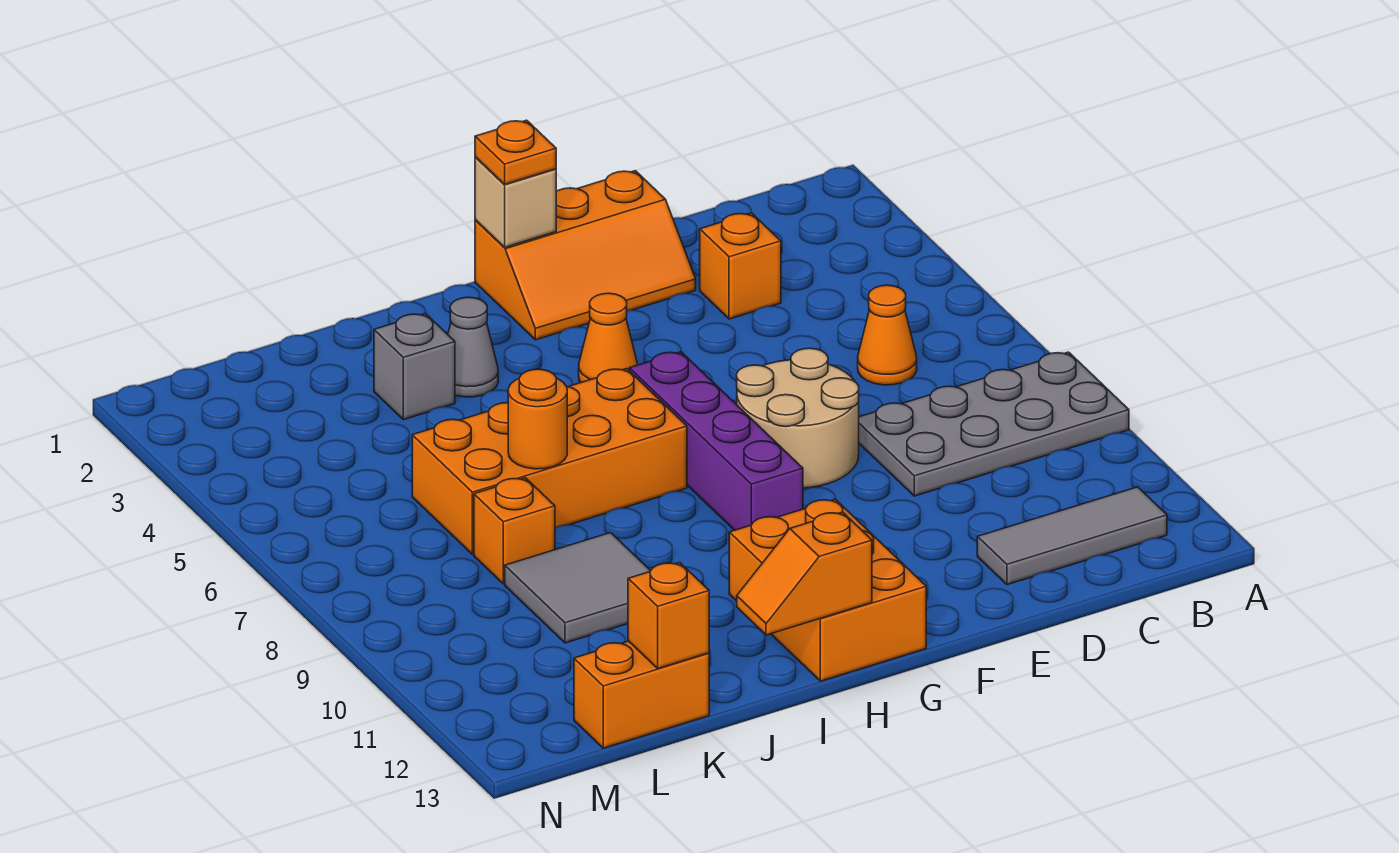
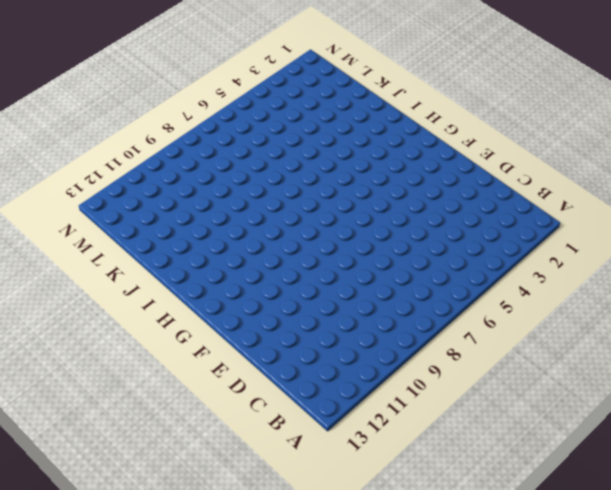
none -> grey 2x4 plate [859,352,1129,496]
none -> grey 1x3 tile [977,487,1167,585]
none -> orange 1x1 cone [858,285,917,385]

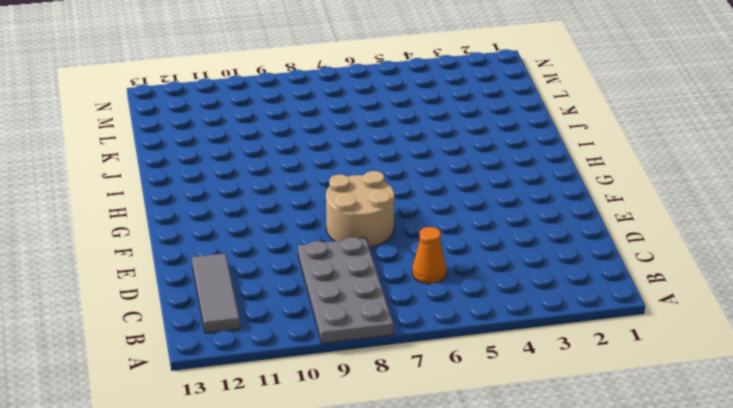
none -> orange 1x1 brick [700,213,781,319]
none -> orange 2x3 slope [475,171,696,340]
none -> orange 1x1 cone [579,293,637,382]

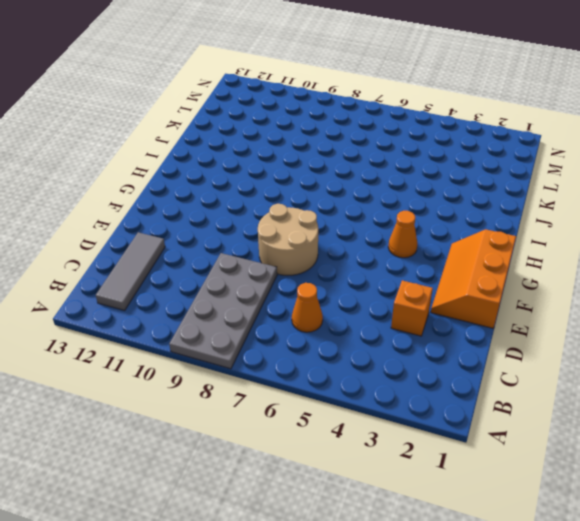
none -> purple 1x4 brick [629,352,803,530]
none -> orange 2x3 brick [729,499,926,681]
none -> orange 2x4 brick [412,369,687,554]

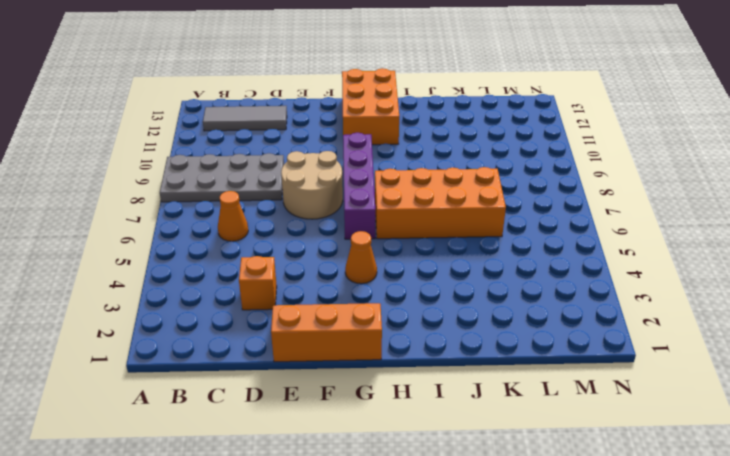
none -> grey 1x1 cone [448,297,498,397]
none -> grey 1x1 brick [374,313,455,420]
none -> grey 2x2 tile [505,533,651,643]

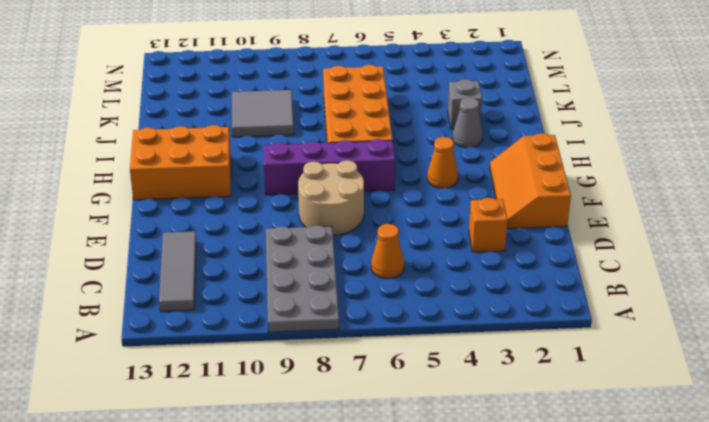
none -> orange 1x1 brick [474,478,555,584]
none -> orange 1x2 brick [574,641,709,748]
none -> tan 1x1 brick [475,157,556,247]

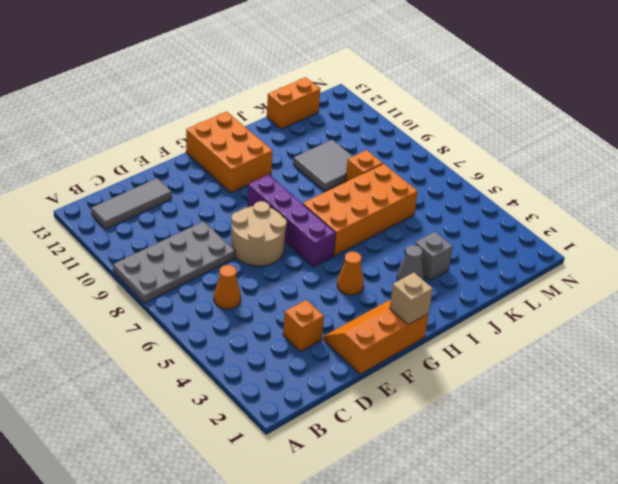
none -> orange 1x2 slope [737,512,872,635]
none -> orange 1x1 round brick [508,369,567,469]
none -> orange 1x1 brick [628,563,709,668]

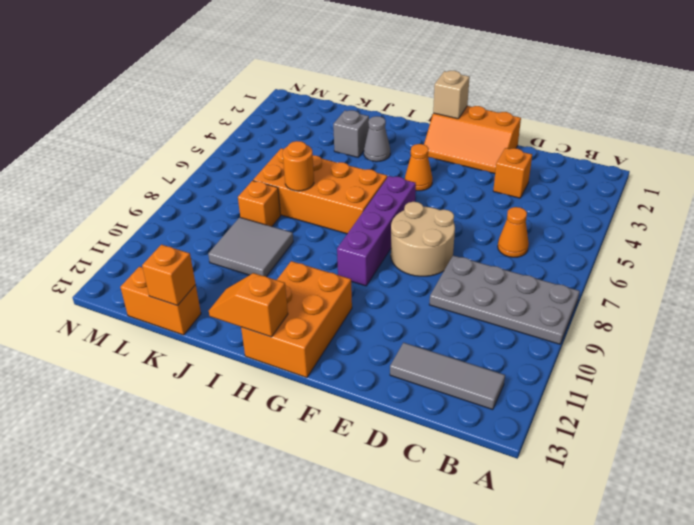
none -> orange 1x1 plate [475,120,556,184]

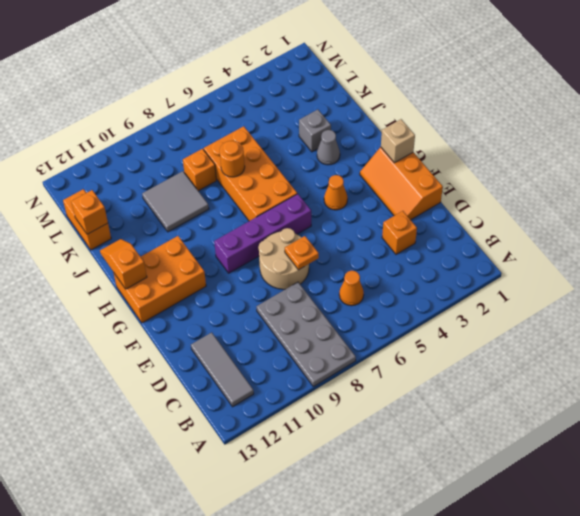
orange 1x1 plate [285,236,319,270] -> orange 1x1 plate moved to [475,120,556,184]

